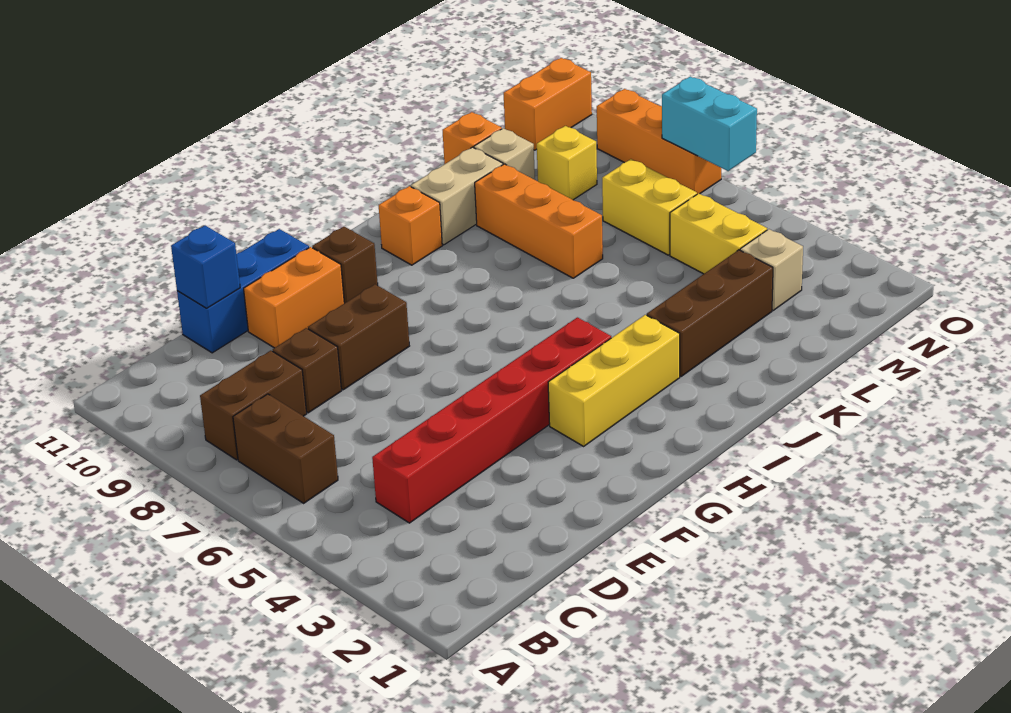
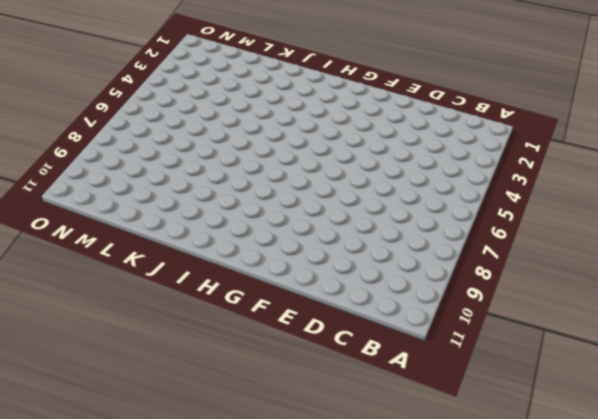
none -> brown 1x2 brick [233,394,338,503]
none -> brown 1x2 brick [200,351,307,460]
none -> red 1x6 brick [372,317,611,523]

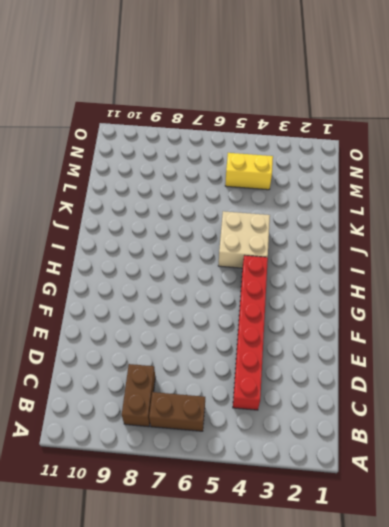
tan 2x2 brick [218,211,270,268] -> none
none -> brown 1x1 brick [273,328,342,413]
none -> blue 1x3 brick [177,229,309,353]
none -> brown 1x2 brick [308,284,409,390]

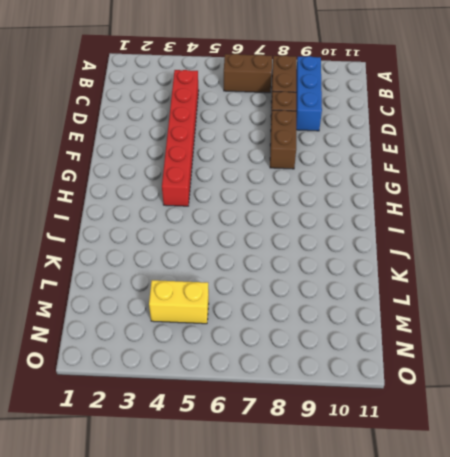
blue 1x3 brick [296,56,322,131] -> blue 1x3 brick moved to [177,229,309,353]
none -> orange 1x2 brick [244,247,344,348]
none -> yellow 1x3 brick [548,315,680,446]
none -> brown 1x1 brick [312,227,378,303]

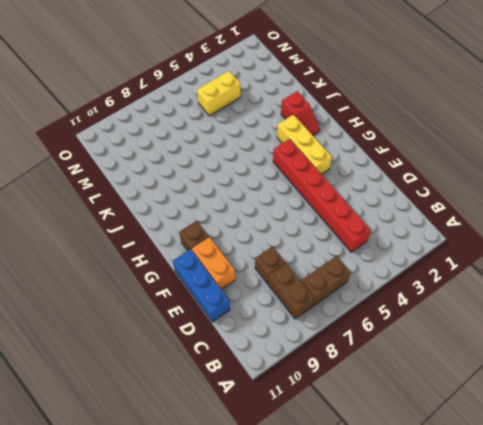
red 1x2 slope [281,91,320,135] -> none
none -> brown 1x2 brick [308,284,409,390]
none -> orange 1x1 brick [379,186,442,265]
none -> brown 1x3 brick [647,250,773,377]

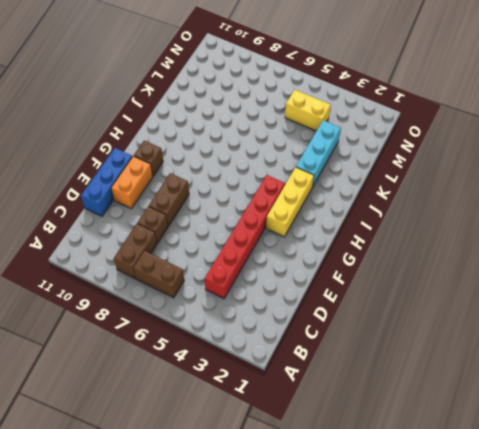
cyan 1x3 brick [296,120,341,187] -> brown 1x3 brick [647,250,773,377]
none -> orange 1x1 brick [379,186,442,265]
none -> tan 1x2 brick [411,147,503,245]
none -> orange 1x3 brick [475,164,603,278]

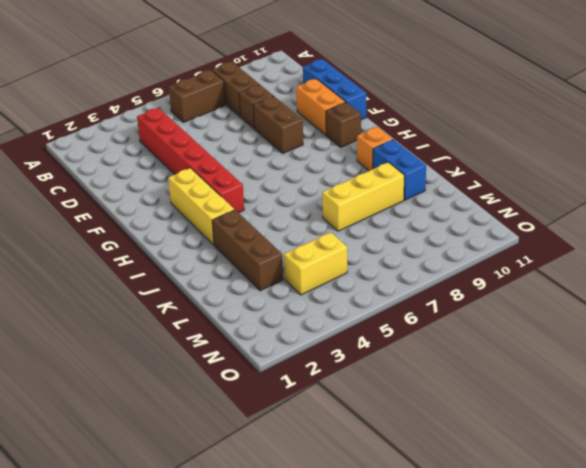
blue 1x2 brick [373,140,426,200] -> tan 1x2 brick [411,147,503,245]
yellow 1x3 brick [322,162,404,231] -> orange 1x3 brick [475,164,603,278]
none -> tan 1x1 brick [474,128,535,180]
none -> orange 1x1 brick [443,112,502,164]
none -> tan 1x1 brick [740,229,803,310]

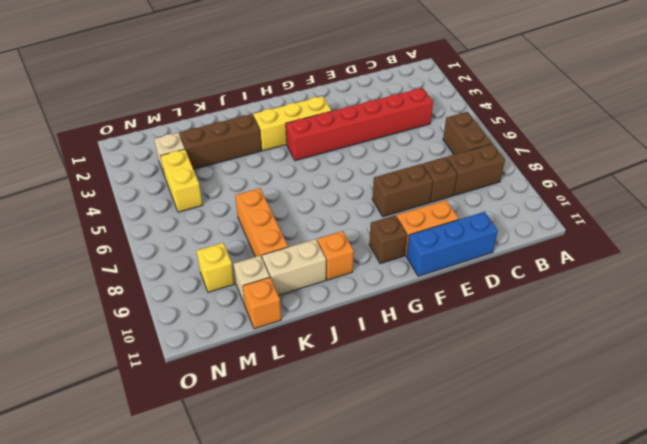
none -> yellow 1x2 brick [602,159,697,255]
none -> orange 1x2 brick [504,58,592,150]
none -> orange 1x3 brick [597,89,721,194]

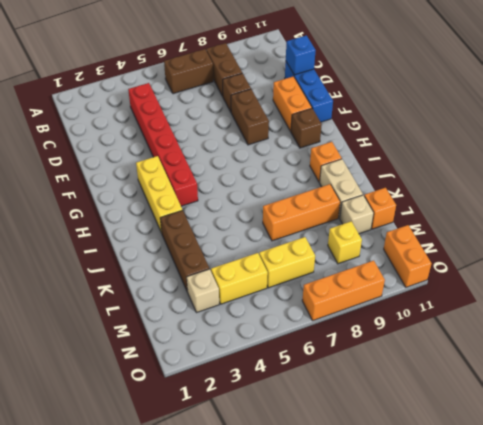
none -> cyan 1x2 brick [662,77,757,171]

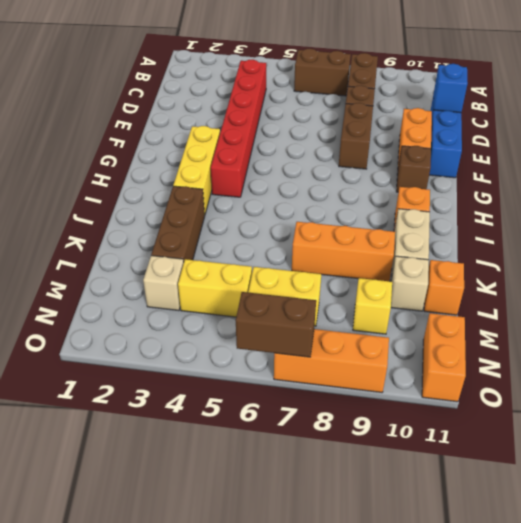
brown 1x2 brick [236,292,316,357] -> cyan 1x2 brick [662,77,757,171]

